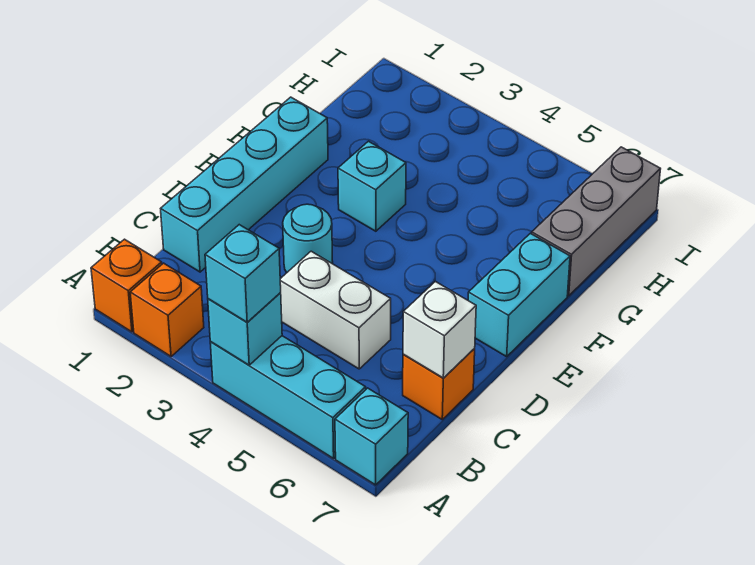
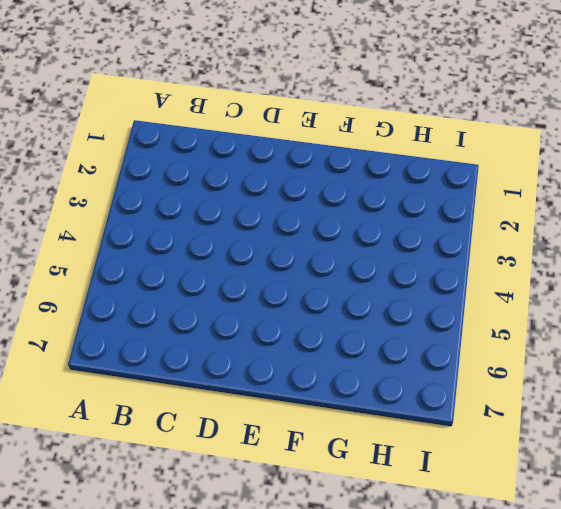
none -> orange 1x1 brick [91,239,162,332]
none -> orange 1x1 brick [130,263,204,356]
none -> cyan 1x3 brick [210,336,366,459]

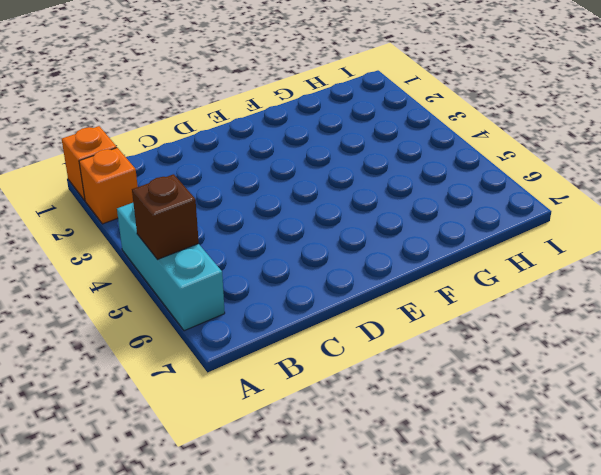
brown 1x1 brick [132,174,199,260] -> none
none -> cyan 1x1 brick [335,388,408,485]
none -> cyan 1x4 brick [161,97,328,272]
none -> white 1x2 brick [280,251,391,369]

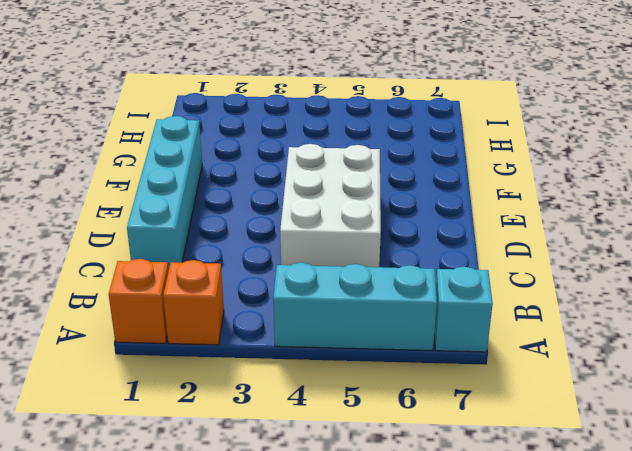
white 2x3 brick [280,144,381,267] -> white 1x2 brick [280,251,391,369]
none -> orange 1x1 brick [403,349,475,419]
none -> cyan 1x1 round brick [283,204,333,272]
none -> cyan 1x2 brick [468,233,570,357]

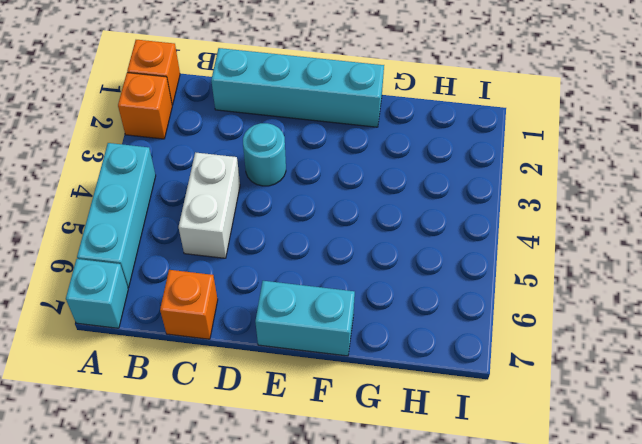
none -> cyan 1x1 brick [338,141,406,231]
none -> grey 1x3 brick [532,147,660,296]
none -> cyan 1x1 brick [208,293,282,365]

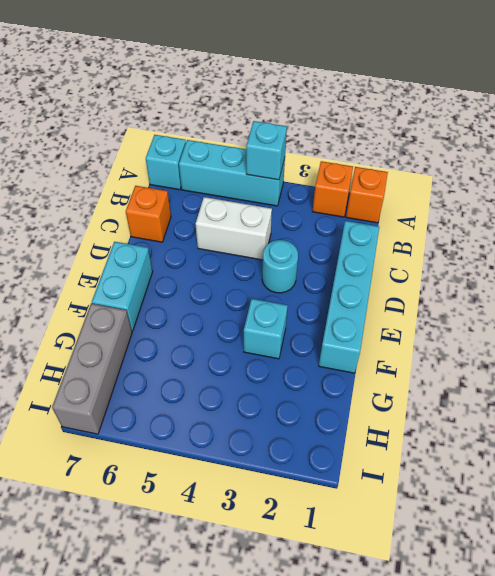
none -> white 1x1 brick [403,281,476,378]
none -> cyan 1x1 brick [205,225,281,322]

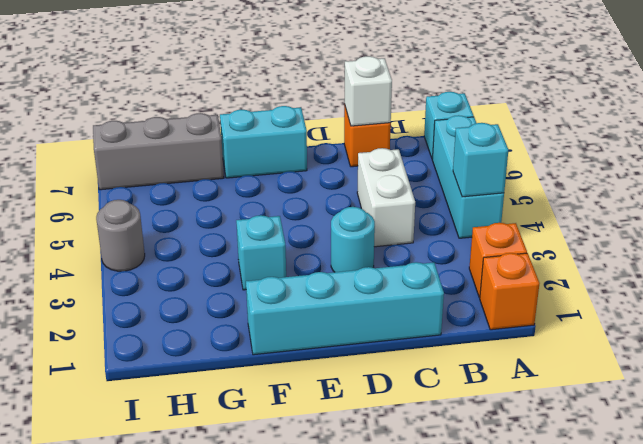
grey 1x1 round brick [96,200,145,271] -> none
none -> cyan 1x1 brick [205,225,281,322]

